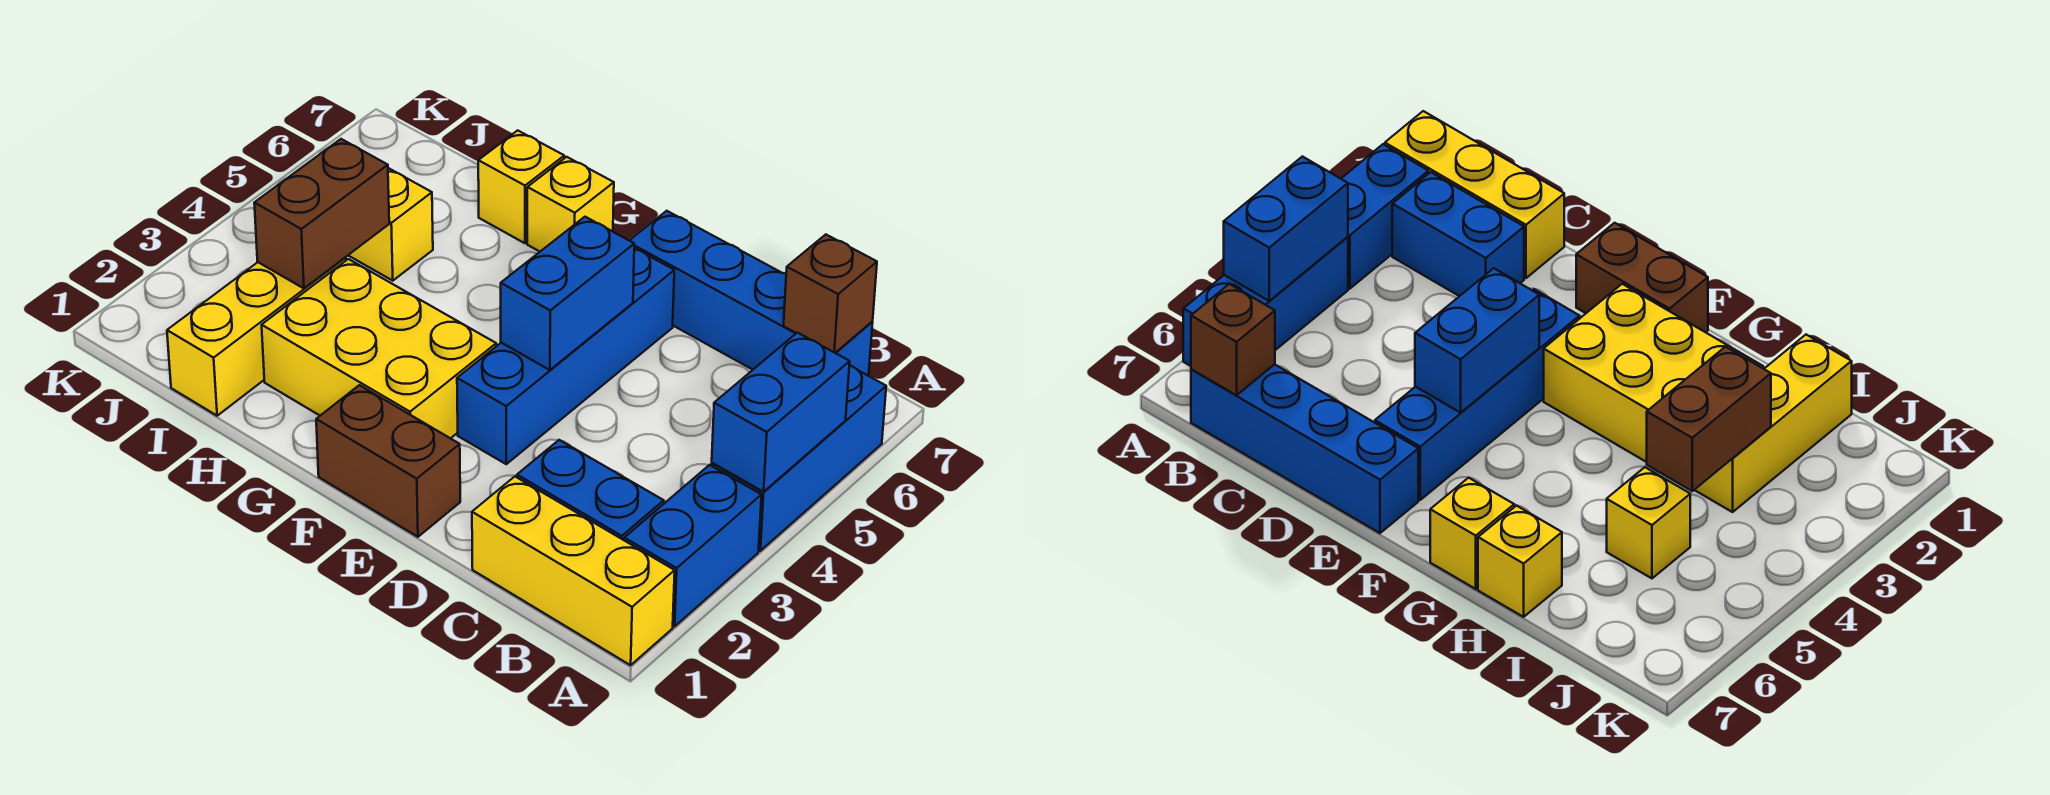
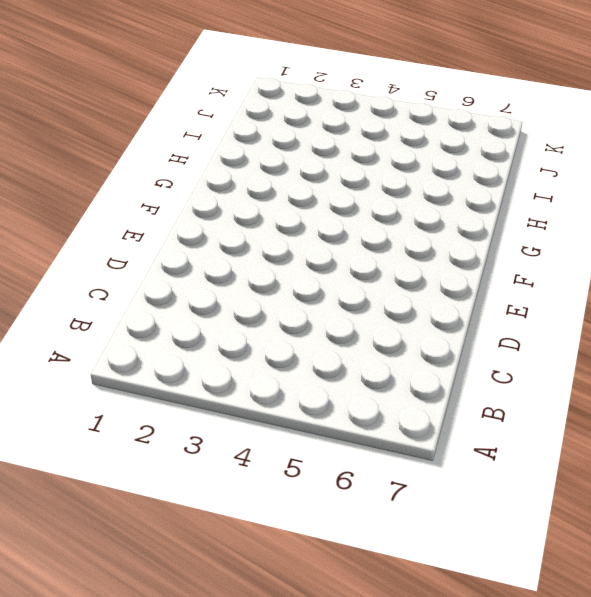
none -> yellow 1x3 brick [472,477,675,665]
none -> blue 1x2 brick [624,465,761,626]
none -> blue 1x3 brick [712,365,886,551]

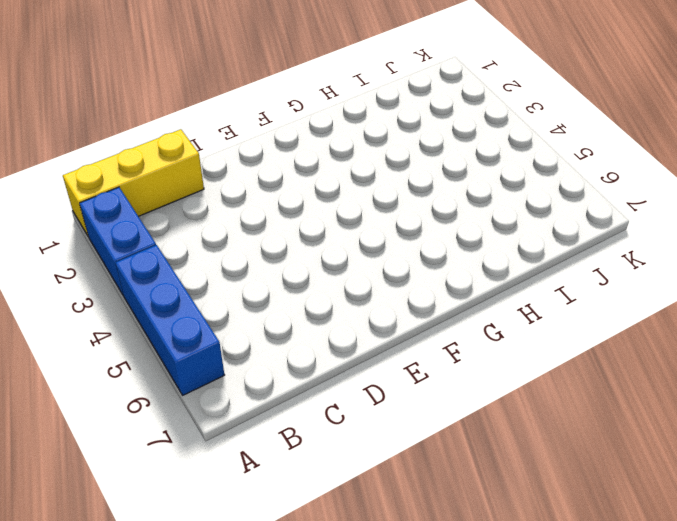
none -> blue 1x2 brick [517,440,664,540]
none -> blue 1x4 brick [629,211,873,376]
none -> brown 1x2 brick [316,385,460,537]

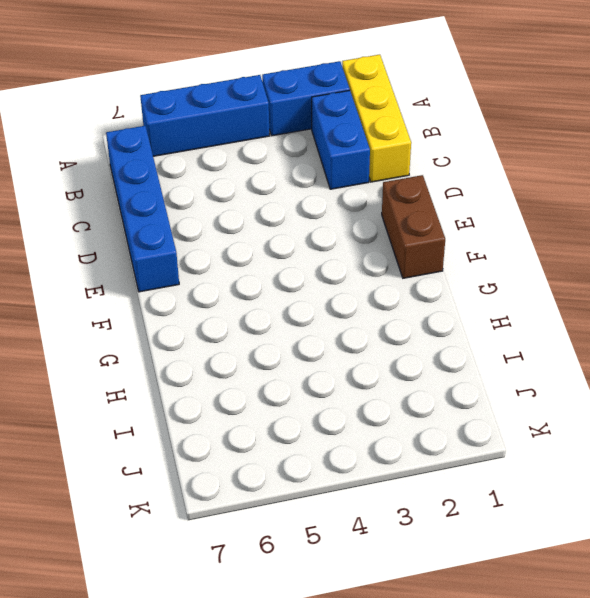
none -> blue 1x4 brick [457,248,674,464]
none -> yellow 2x3 brick [262,259,496,438]
none -> yellow 1x1 brick [527,157,614,252]

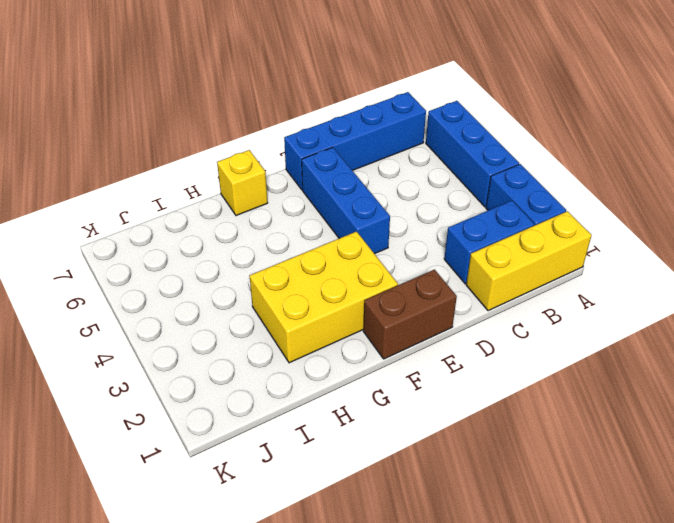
blue 1x3 brick [302,147,390,254] -> blue 1x4 brick [457,248,674,464]
none -> yellow 1x1 brick [478,130,564,243]
none -> yellow 1x3 brick [167,257,346,416]
none -> yellow 1x1 brick [348,168,433,281]

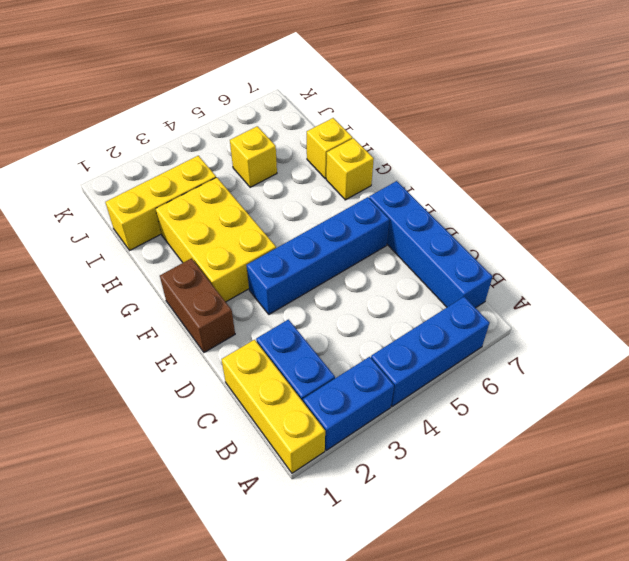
none -> blue 1x2 brick [712,333,850,492]
none -> brown 1x1 brick [783,235,877,353]
none -> blue 1x2 brick [501,217,634,370]

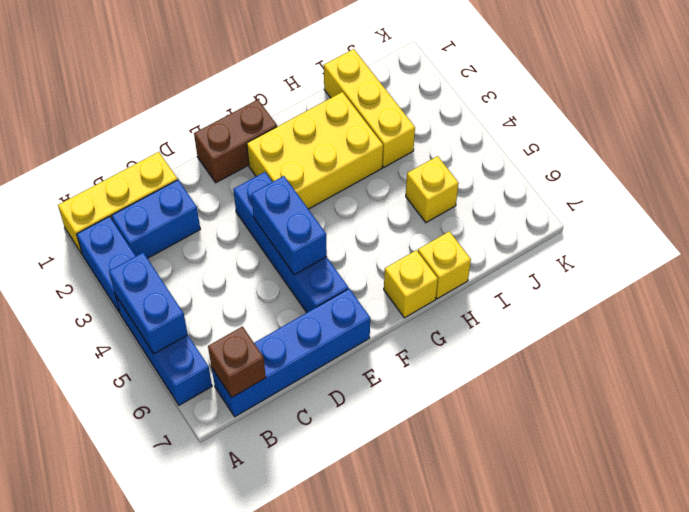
none -> brown 1x2 brick [254,139,389,288]

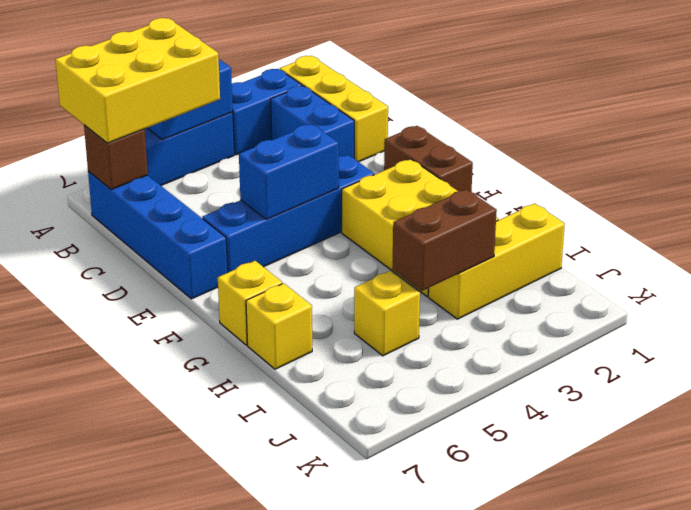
yellow 2x3 brick [55,18,220,143] -> none

